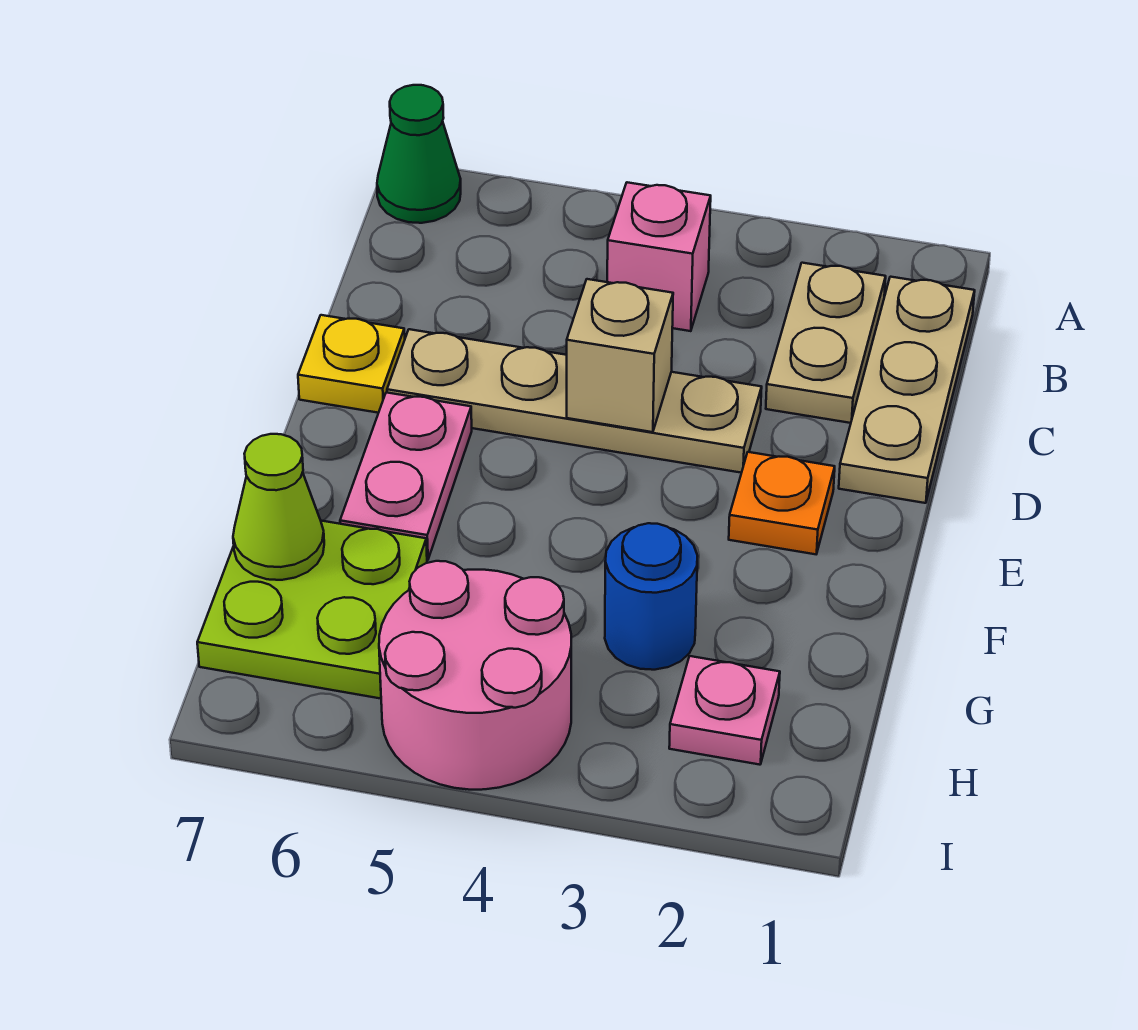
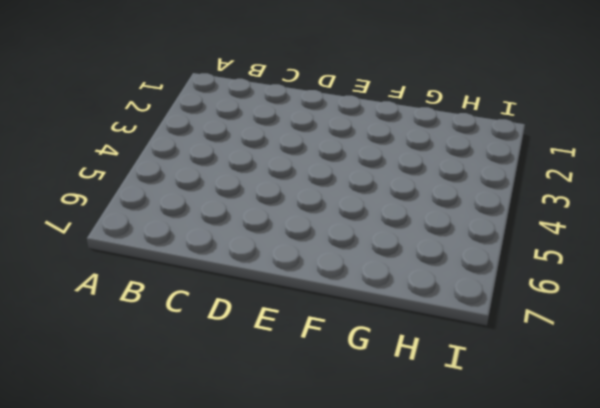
none -> green 1x1 cone [377,85,461,223]
none -> tan 1x3 plate [839,277,975,503]
none -> tan 1x2 plate [766,263,886,423]

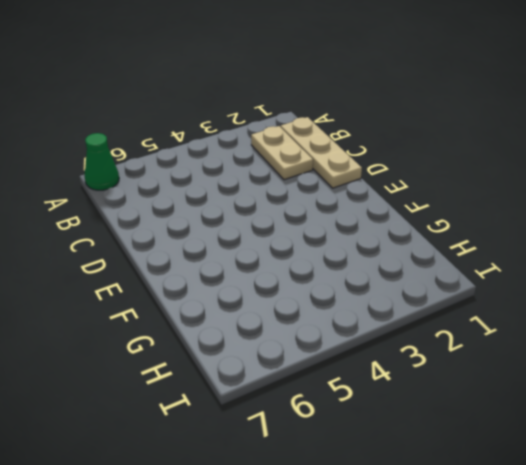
none -> pink 1x1 brick [607,182,711,331]
none -> tan 1x4 plate [387,329,762,473]
none -> yellow 1x1 plate [298,315,405,413]

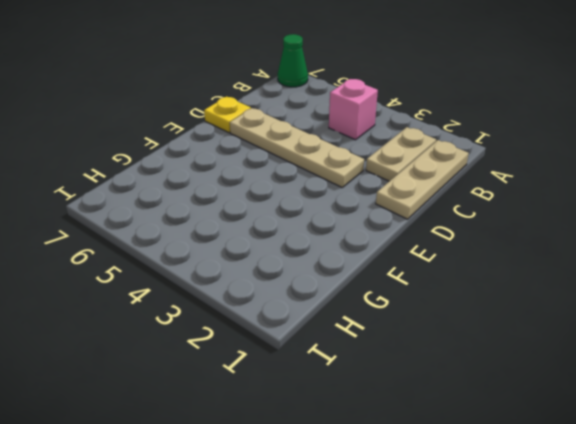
none -> orange 1x1 plate [729,452,835,554]
none -> pink 1x2 plate [340,392,472,560]
none -> blue 1x1 round brick [605,523,698,670]

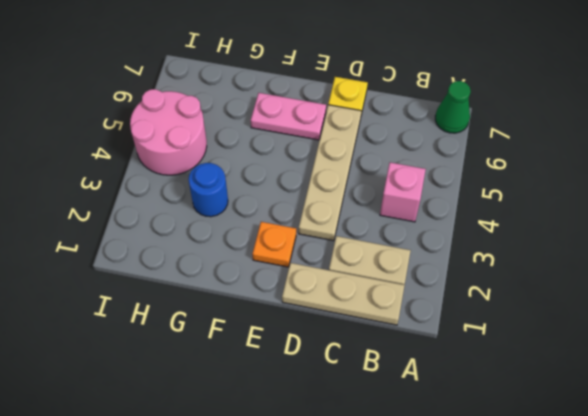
none -> lime 2x2 plate [197,521,427,699]
none -> pink 1x1 plate [669,656,780,765]
none -> tan 1x1 brick [567,279,673,432]

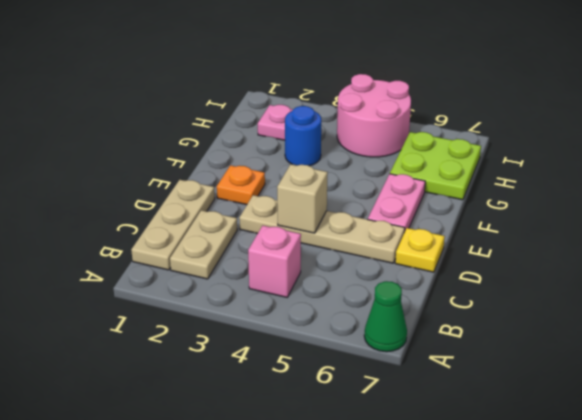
none -> lime 1x1 cone [233,434,324,580]

